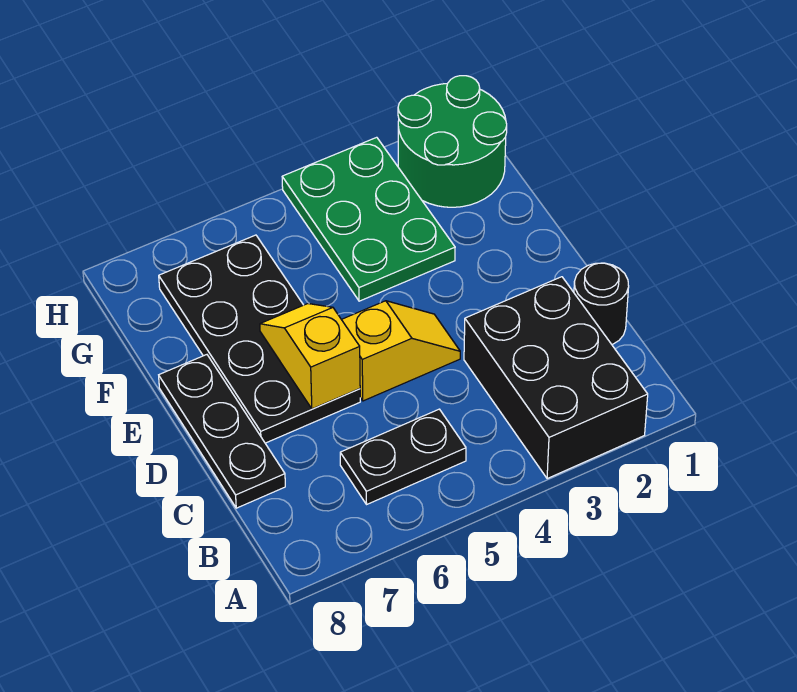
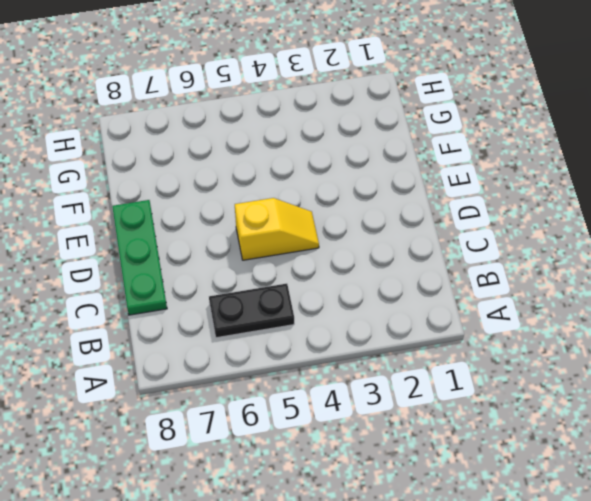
green 1x3 plate [112,200,167,315] -> black 1x3 plate [159,355,285,508]
none -> black 2x3 brick [464,277,648,479]
none -> black 1x1 round brick [574,263,629,345]

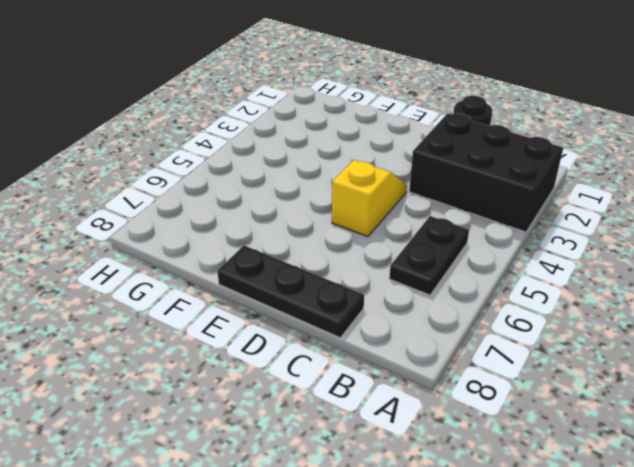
none -> black 2x4 plate [159,235,360,443]
none -> green 2x3 plate [282,137,455,301]

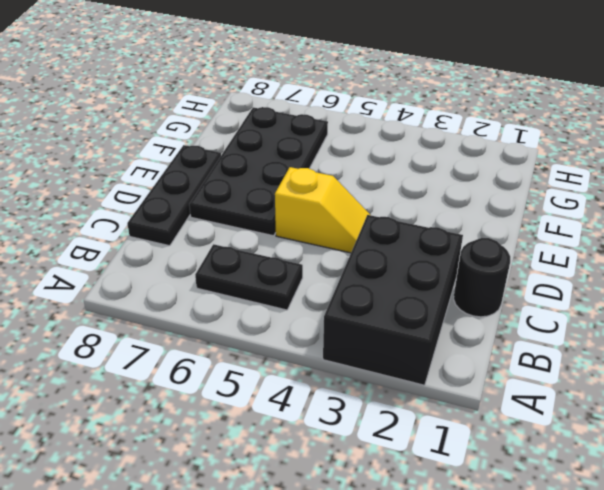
none -> green 2x3 plate [282,137,455,301]
none -> green 2x2 round brick [398,76,507,207]

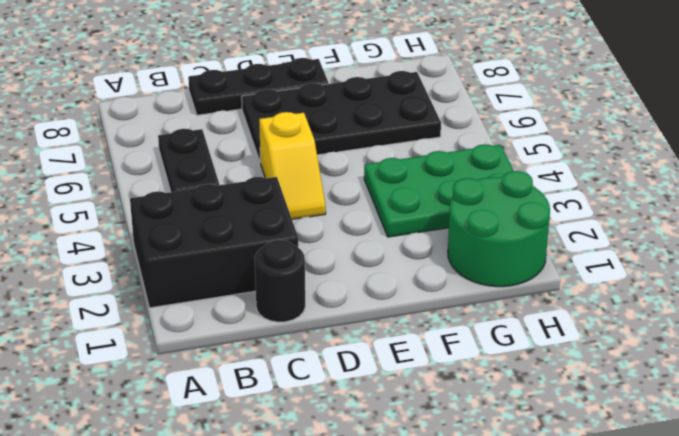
none -> yellow 1x2 slope [260,304,360,409]

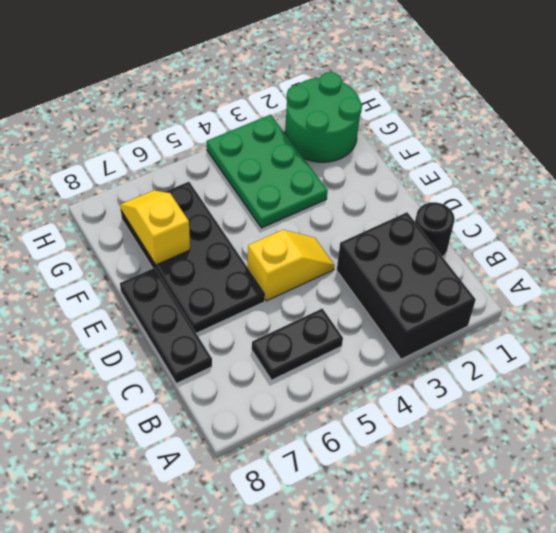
yellow 1x2 slope [120,190,190,265] -> yellow 1x2 slope moved to [260,304,360,409]

